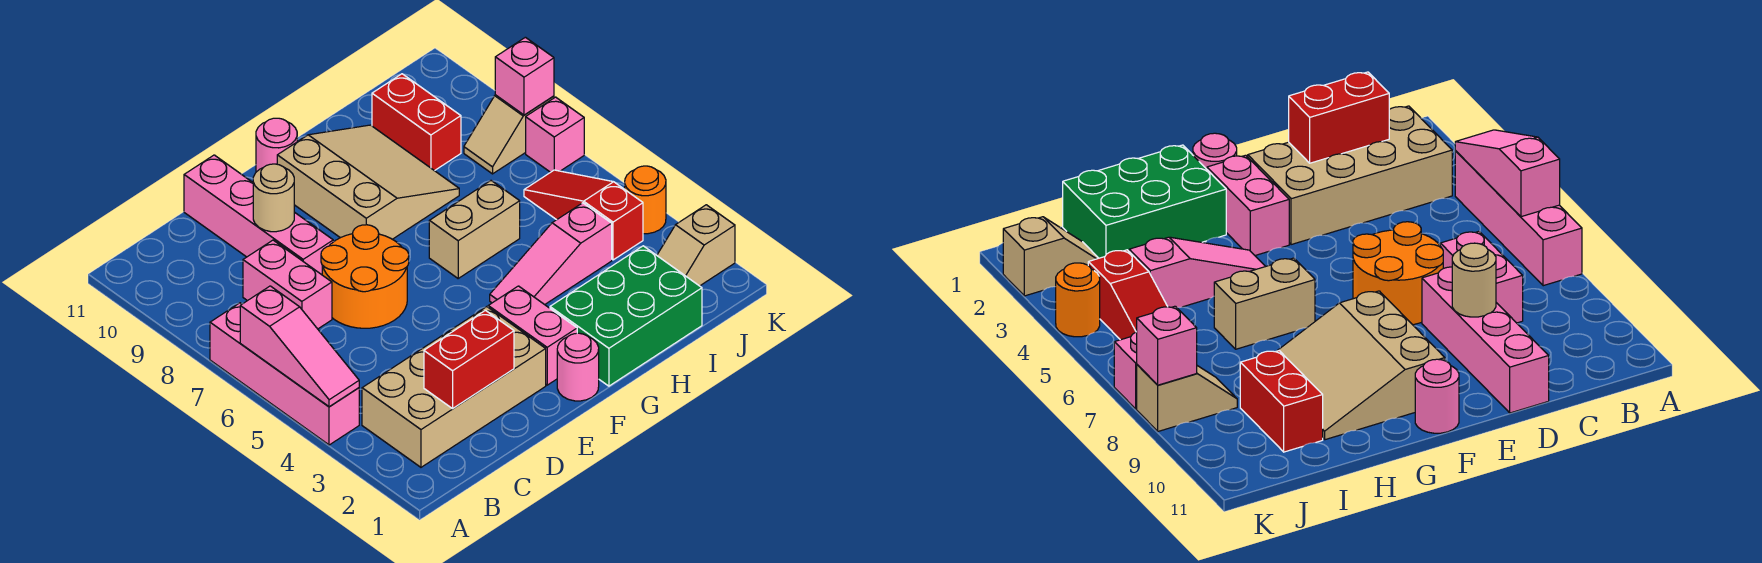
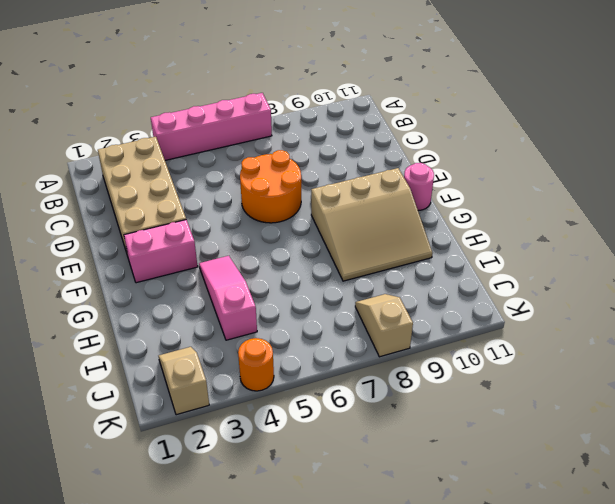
none -> pink 1x2 brick [243,240,332,329]
none -> pink 1x4 brick [184,155,333,275]
none -> pink 1x1 round brick [557,333,599,401]

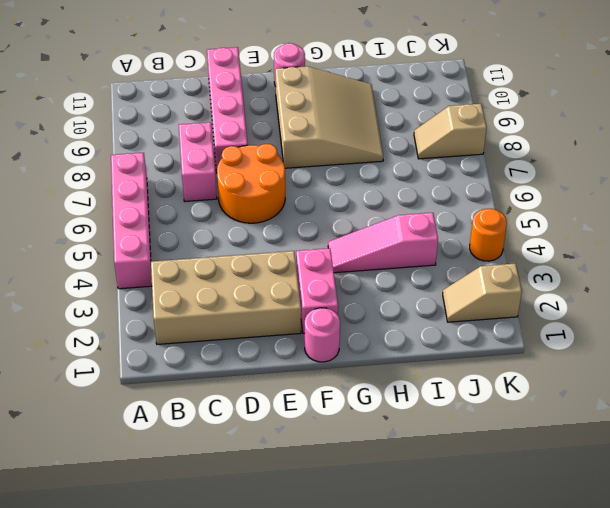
none -> green 2x3 brick [550,246,702,386]
none -> tan 1x2 brick [429,181,520,278]
none -> red 1x2 brick [372,74,461,171]

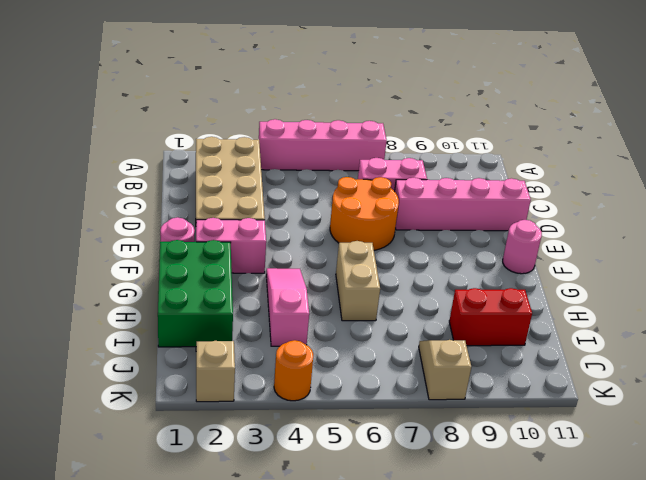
none -> tan 3x3 slope [277,125,459,239]
none -> red 1x3 slope [524,170,643,260]
none -> pink 1x1 brick [526,97,584,172]

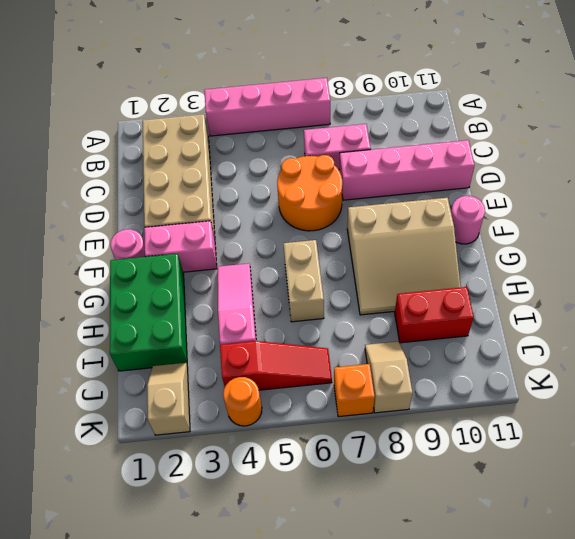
orange 1x1 brick [334,364,375,417] -> pink 1x1 brick [526,97,584,172]
none -> pink 1x3 slope [240,286,359,407]
none -> red 1x2 brick [424,310,514,409]
none -> tan 1x1 round brick [253,164,294,232]

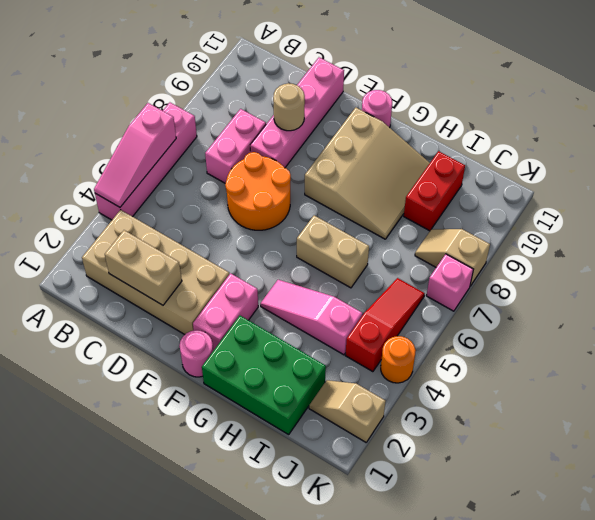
tan 1x2 brick [105,230,182,305] -> red 1x2 brick [424,310,514,409]
none -> pink 1x1 brick [495,37,554,115]

